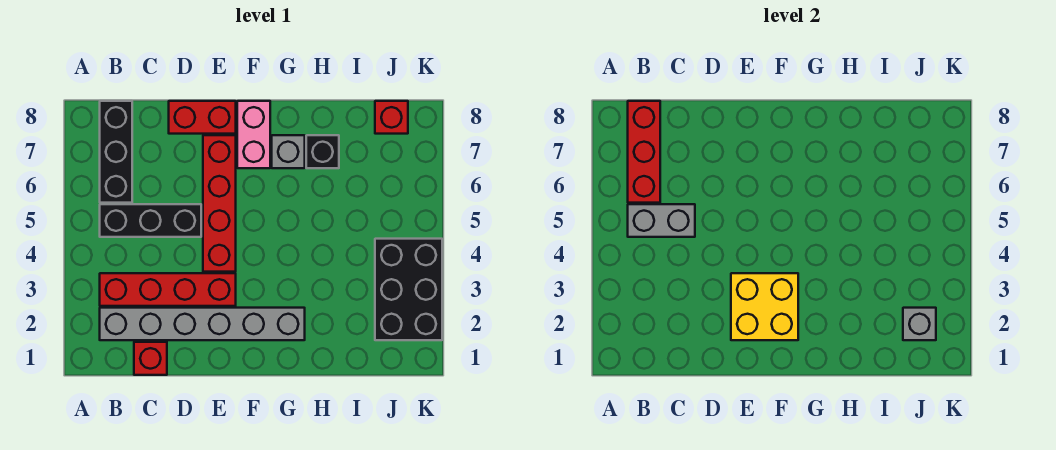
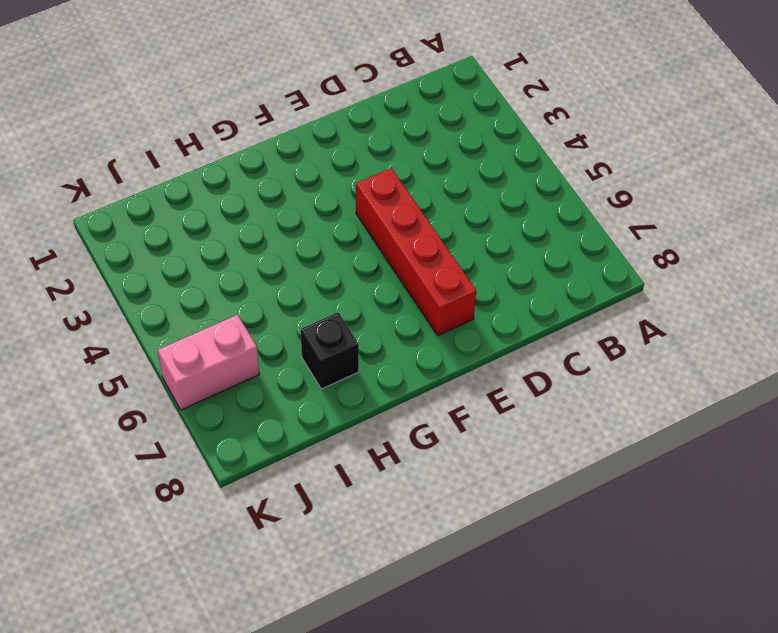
pink 1x2 brick [158,315,259,410] -> pink 1x2 brick turned to [237,101,270,168]
none -> grey 1x6 brick [100,308,305,340]
none -> red 1x4 brick [100,273,236,306]
none -> black 1x3 brick [100,204,201,237]

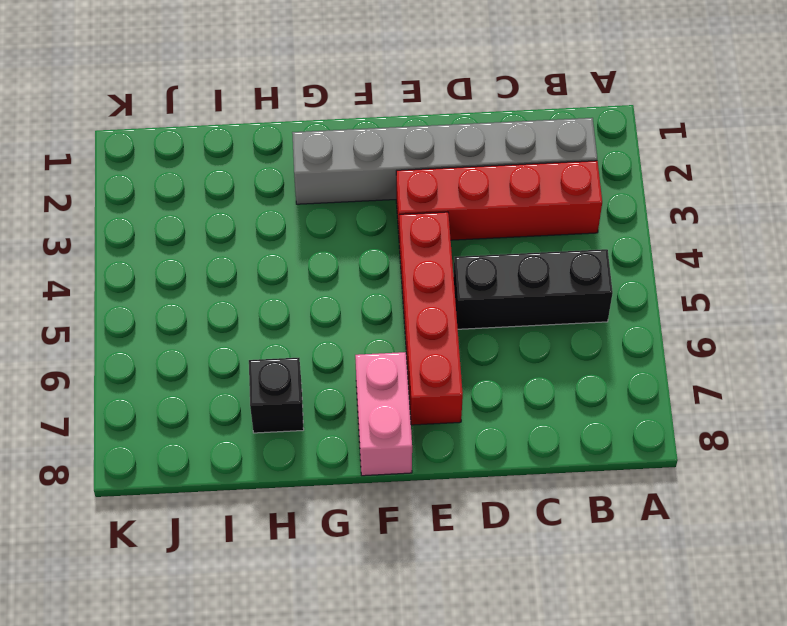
none -> black 1x3 brick [100,101,132,203]
none -> red 1x1 brick [134,342,167,375]
none -> red 1x2 brick [169,101,236,134]

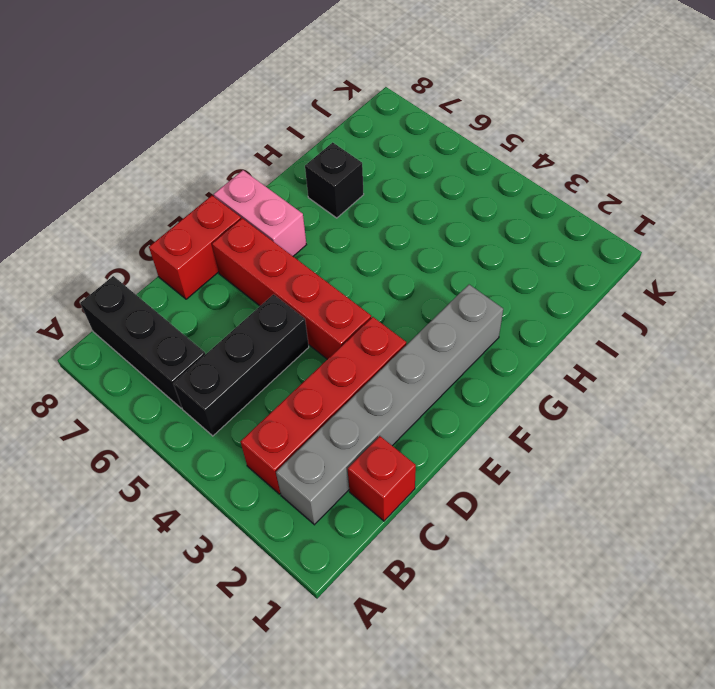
none -> grey 1x1 brick [272,135,305,168]
none -> black 2x3 brick [375,239,442,340]
none -> red 1x1 brick [375,101,408,134]

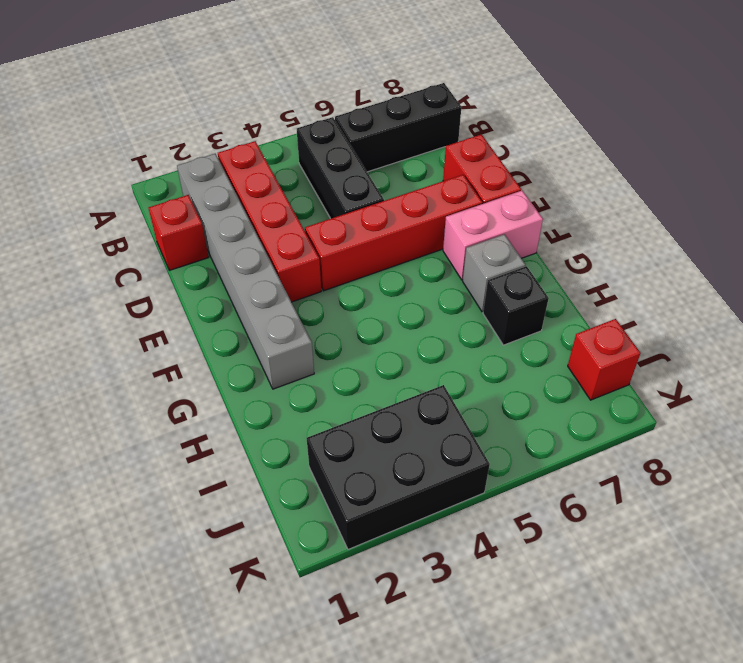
none -> grey 1x2 brick [628,204,695,237]
none -> red 1x3 brick [628,101,660,203]
none -> yellow 2x2 brick [731,273,798,340]

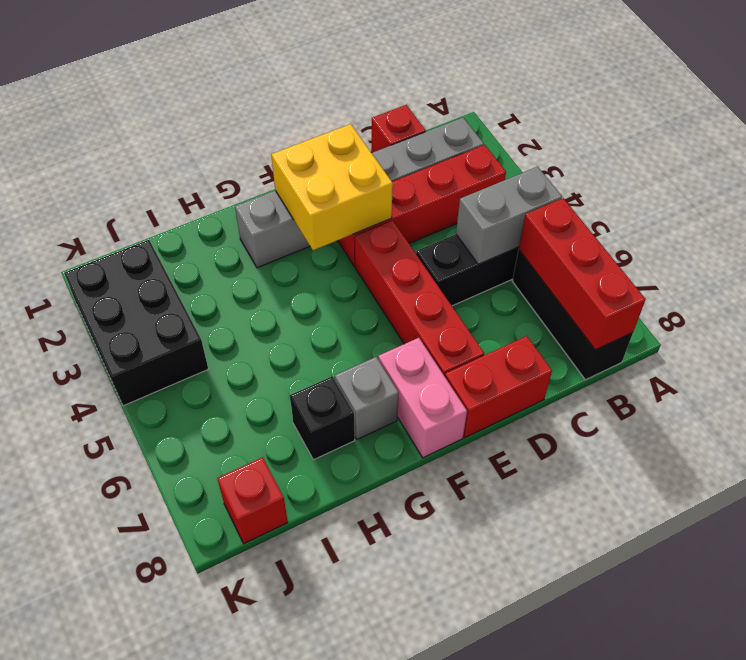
none -> grey 1x1 brick [903,308,936,340]

